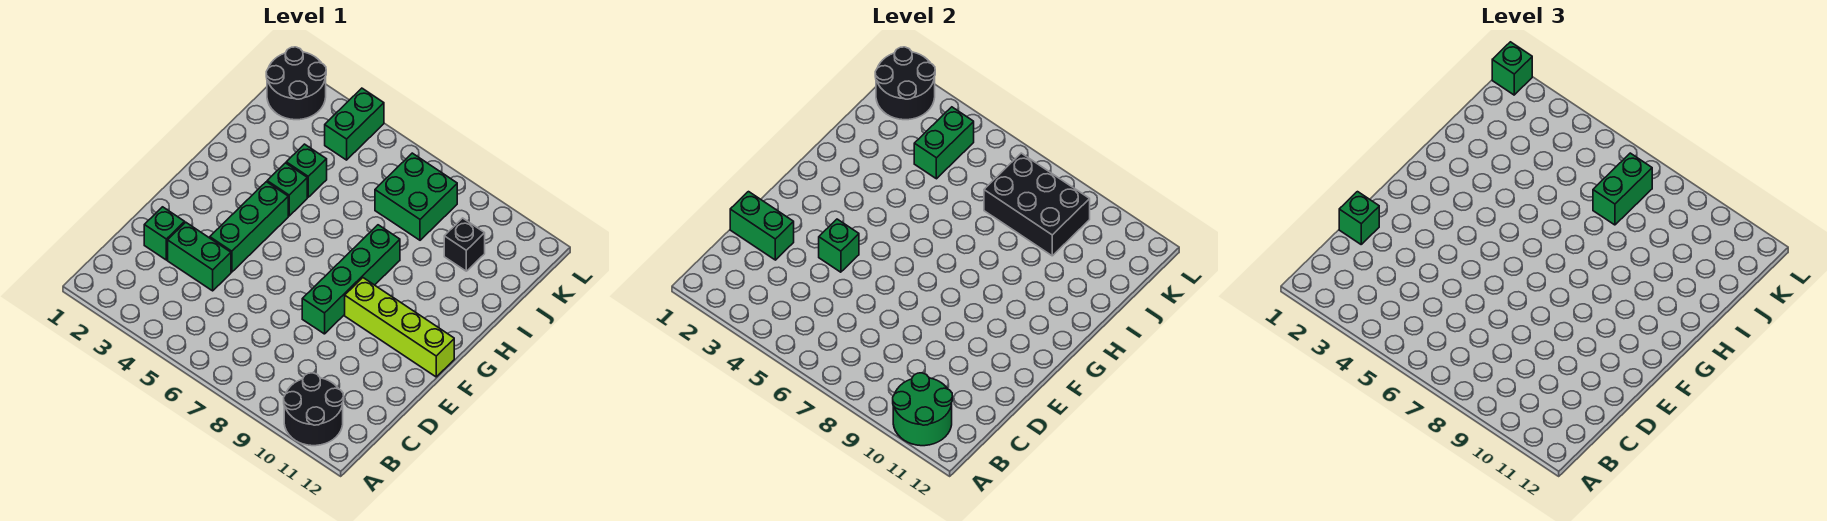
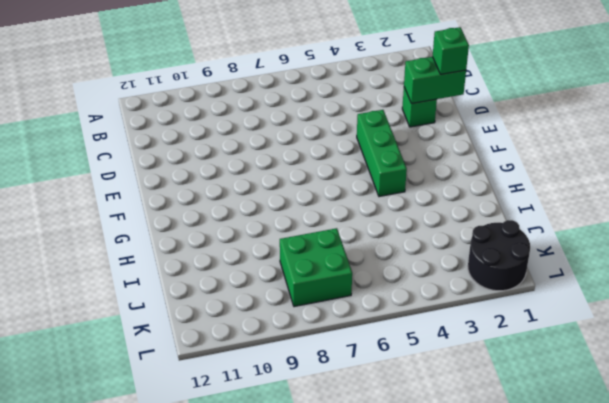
none -> black 2x2 round brick [284,373,344,446]
none -> green 1x2 brick [168,222,231,291]
none -> green 1x4 brick [302,225,400,334]

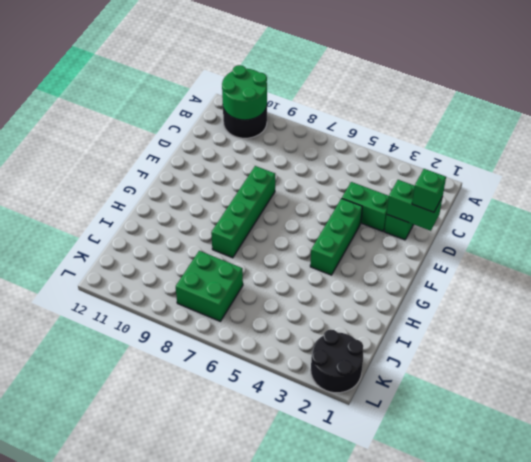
none -> lime 1x4 brick [345,278,454,377]
none -> green 1x1 brick [267,163,307,216]
none -> green 1x1 brick [286,144,327,197]

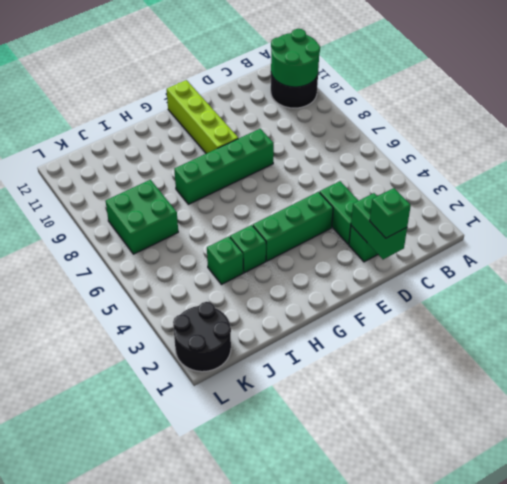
none -> black 1x1 brick [444,218,485,271]
none -> green 1x2 brick [325,88,384,160]
none -> green 1x1 brick [819,219,859,272]

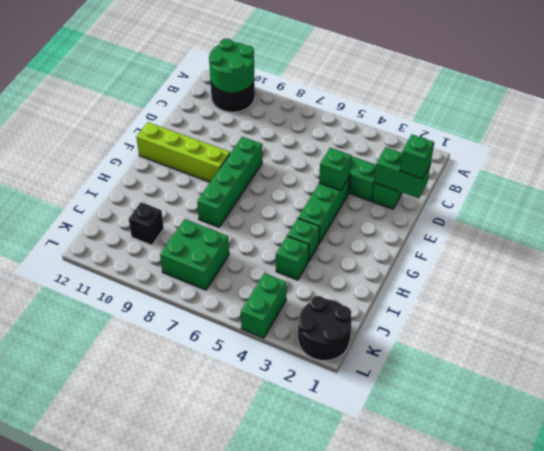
none -> green 1x2 brick [914,107,974,179]
none -> black 2x3 brick [984,153,1090,256]
none -> black 2x2 round brick [875,47,935,120]

